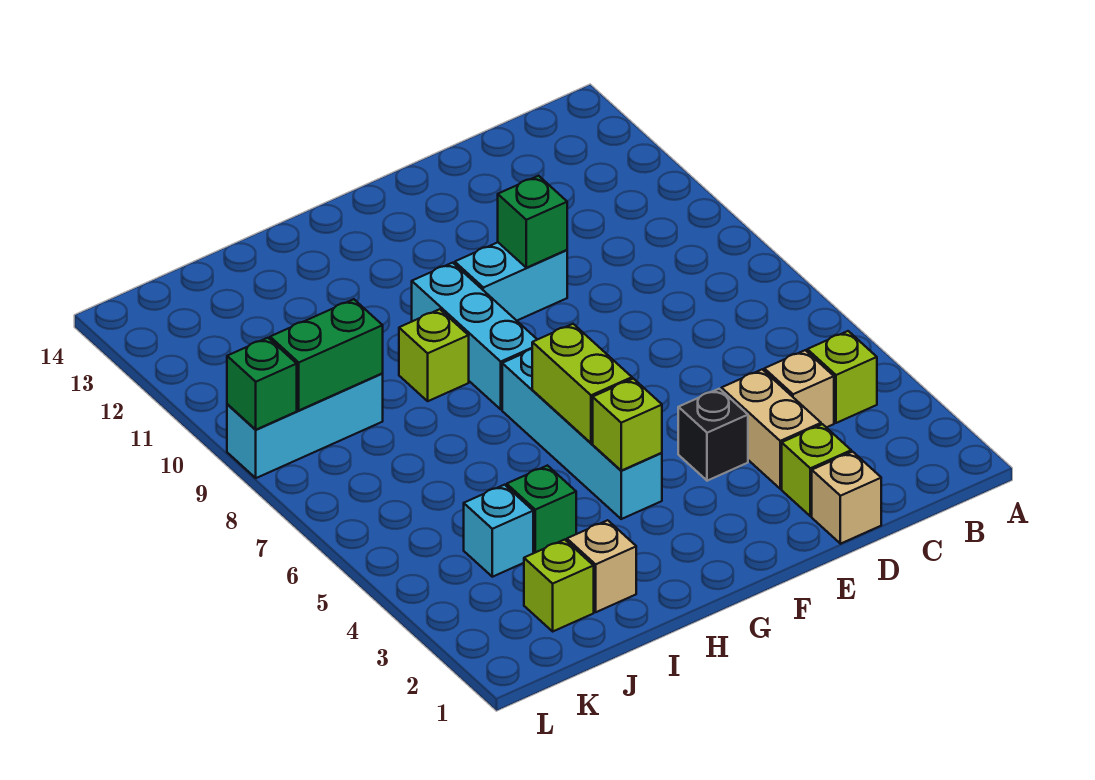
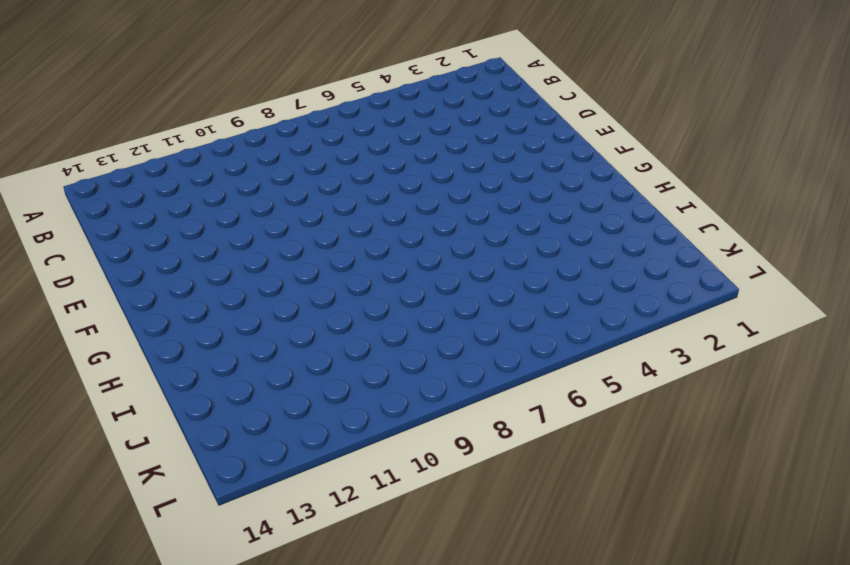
none -> lime 1x1 brick [807,331,877,423]
none -> tan 1x1 brick [764,350,834,427]
none -> tan 1x1 brick [812,452,881,544]

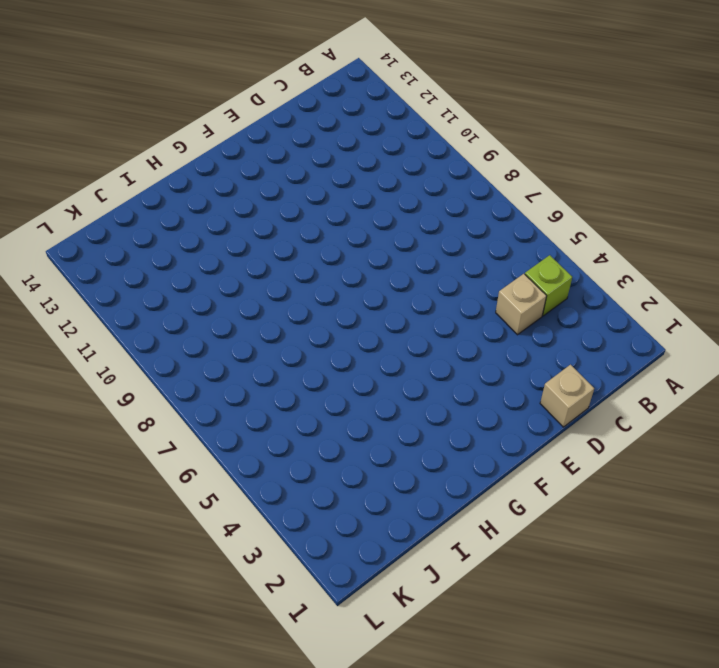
none -> lime 1x1 brick [782,424,851,516]
none -> tan 1x2 brick [721,369,821,489]
none -> black 1x1 brick [678,389,748,481]

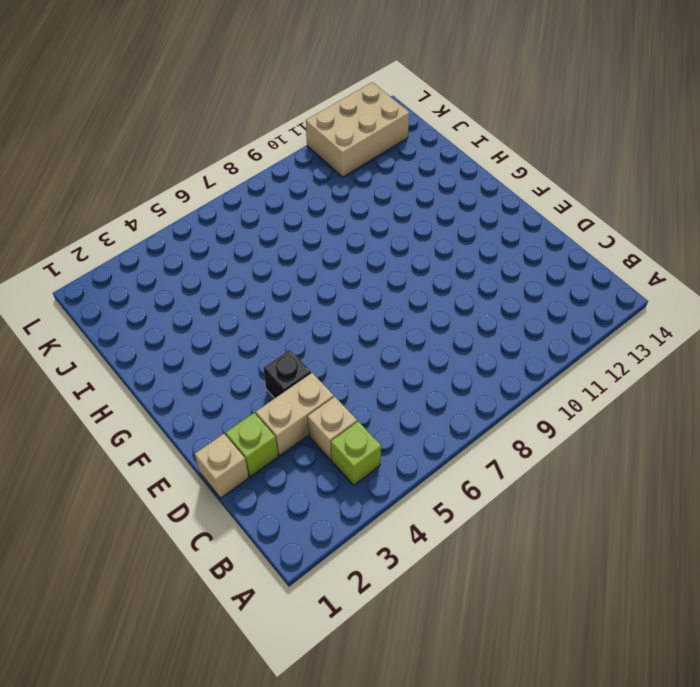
tan 2x3 brick [306,82,410,177] -> none
none -> cyan 1x2 brick [455,242,567,321]
none -> cyan 1x4 brick [502,349,662,519]
none -> cyan 1x3 brick [412,263,537,409]

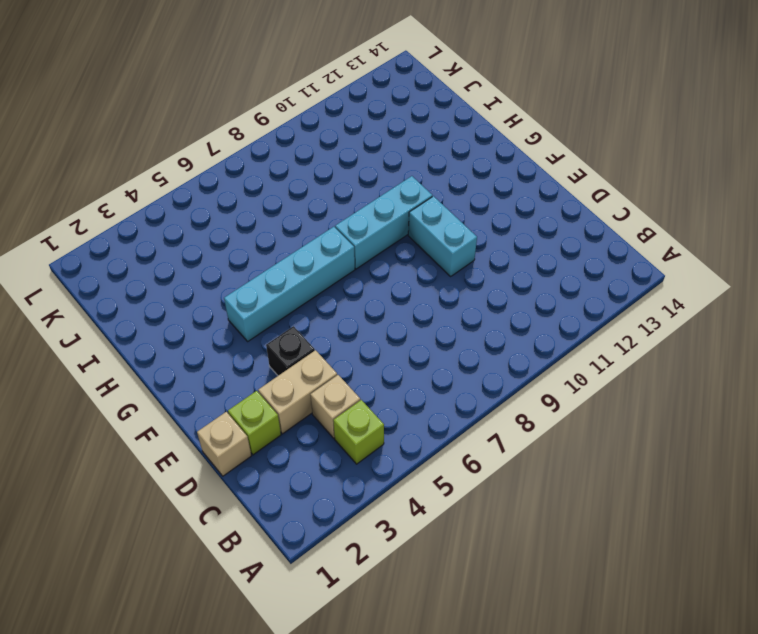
none -> lime 1x1 brick [399,309,469,401]
none -> tan 1x1 brick [567,520,636,612]
none -> green 1x1 brick [507,466,576,553]

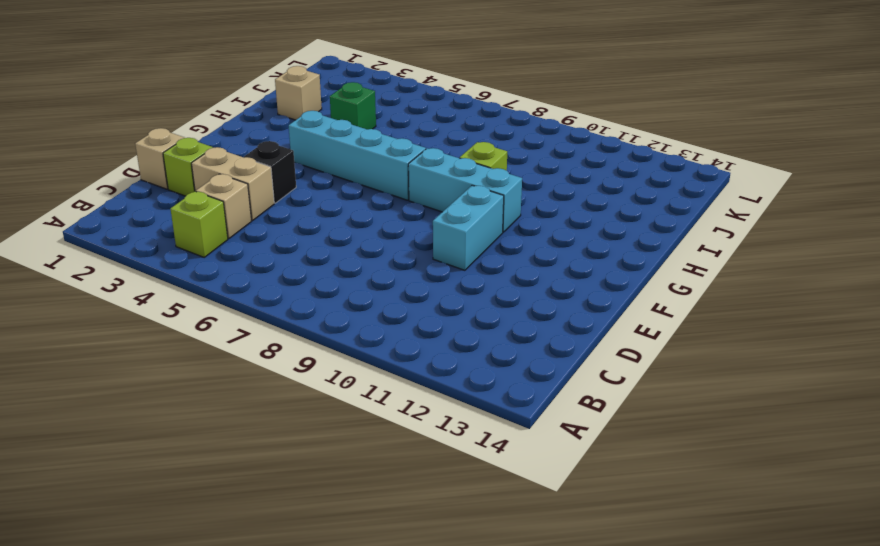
none -> lime 1x1 brick [524,540,594,631]
none -> cyan 1x1 brick [464,485,533,577]
none -> cyan 1x3 brick [227,374,383,478]

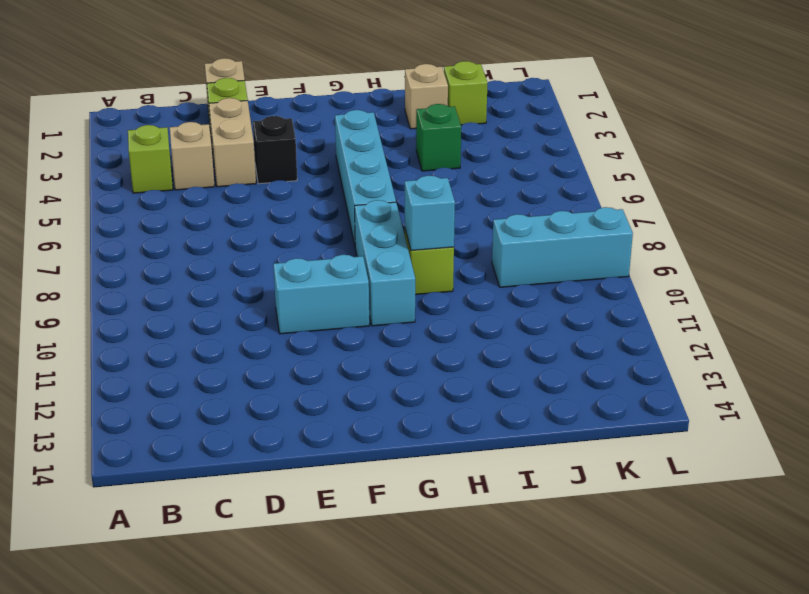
cyan 1x1 brick [405,176,455,251] -> cyan 1x1 brick moved to [464,485,533,577]
none -> green 1x1 brick [498,176,567,268]
none -> lime 1x1 brick [593,379,662,471]
none -> lime 1x2 brick [532,324,632,443]

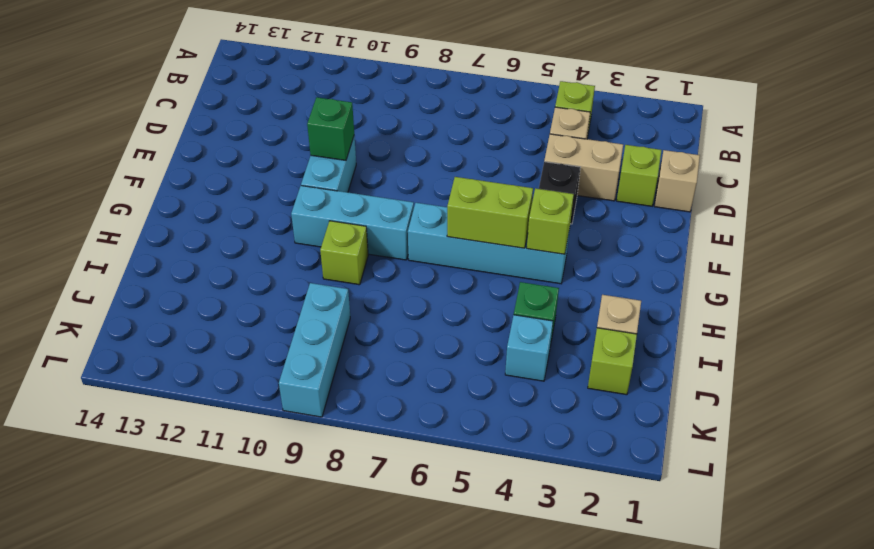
none -> green 1x2 brick [270,299,383,410]
none -> green 1x1 brick [227,338,297,430]

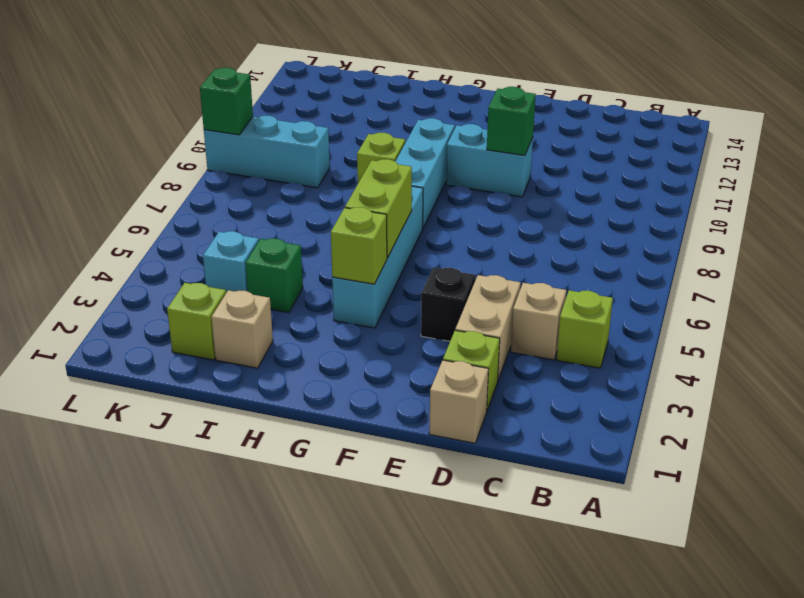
none -> green 1x2 brick [270,299,383,410]

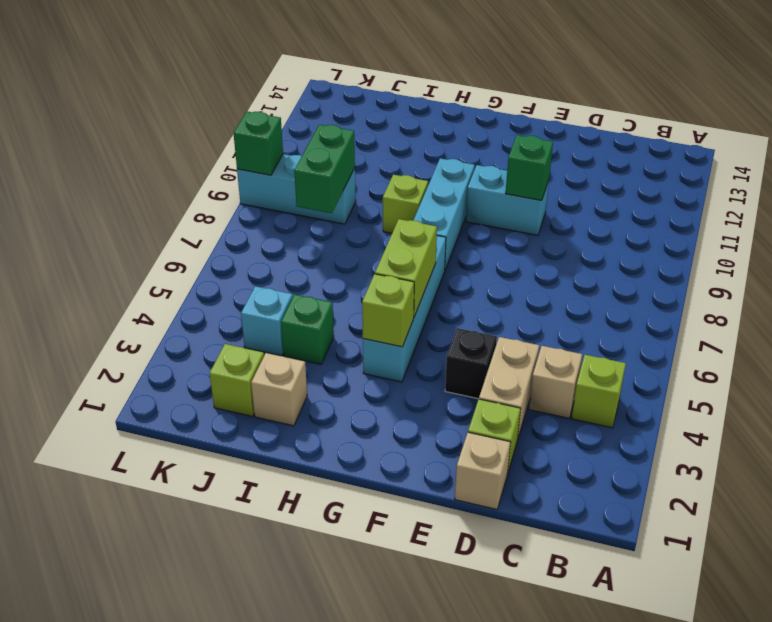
green 1x2 brick [294,125,355,213] -> green 1x2 brick turned to [270,299,383,410]

